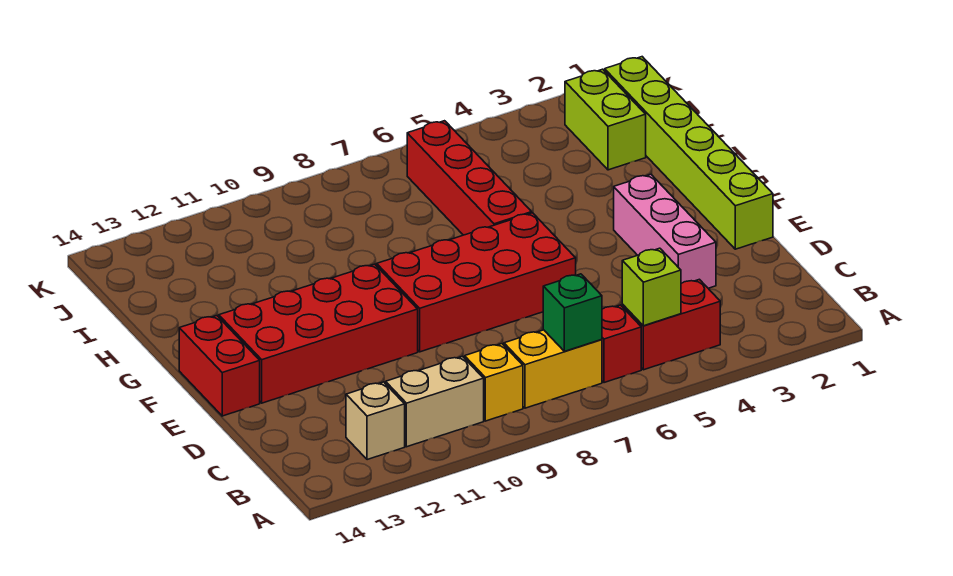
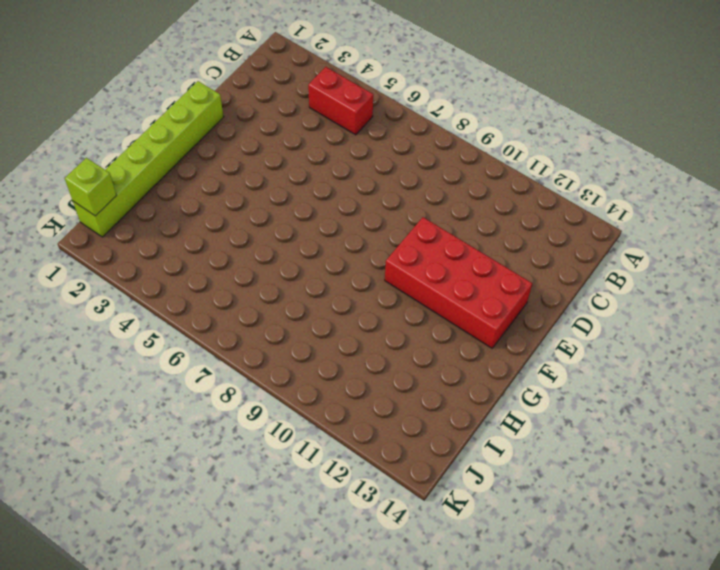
lime 1x1 brick [65,158,117,216] -> lime 1x1 brick moved to [622,248,681,326]
none -> red 1x1 brick [602,305,641,383]
none -> yellow 1x2 brick [504,330,602,408]
none -> yellow 1x1 brick [465,344,523,421]

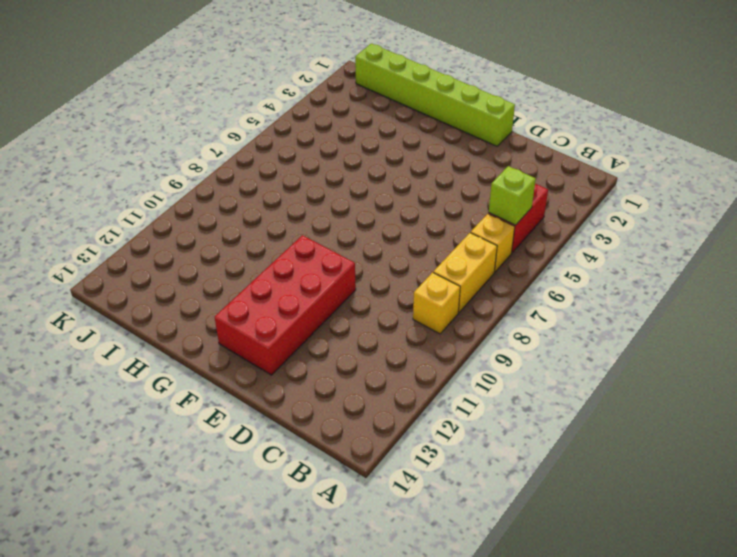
yellow 1x1 brick [471,214,515,272] -> red 1x1 brick [602,305,641,383]
none -> tan 1x2 brick [386,356,484,447]
none -> tan 1x1 brick [346,382,405,460]
none -> pink 1x3 brick [614,174,716,288]

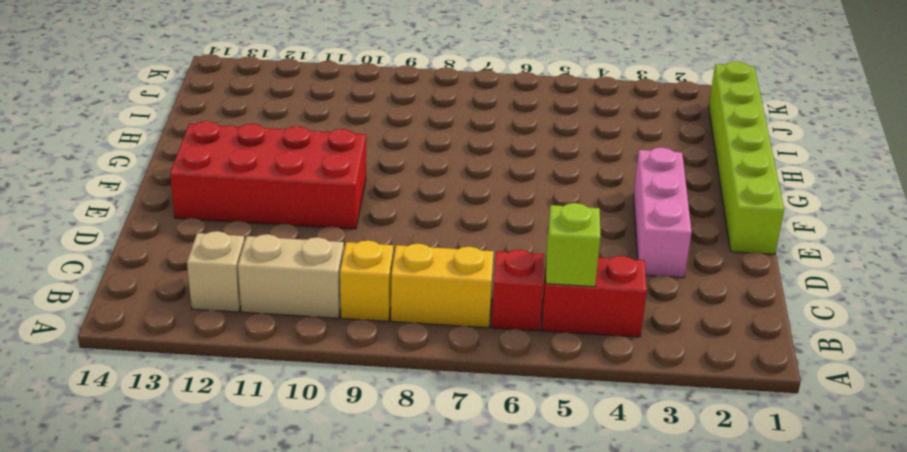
none -> red 2x4 brick [377,213,576,352]
none -> red 1x2 brick [179,316,260,416]
none -> red 1x4 brick [407,121,532,235]

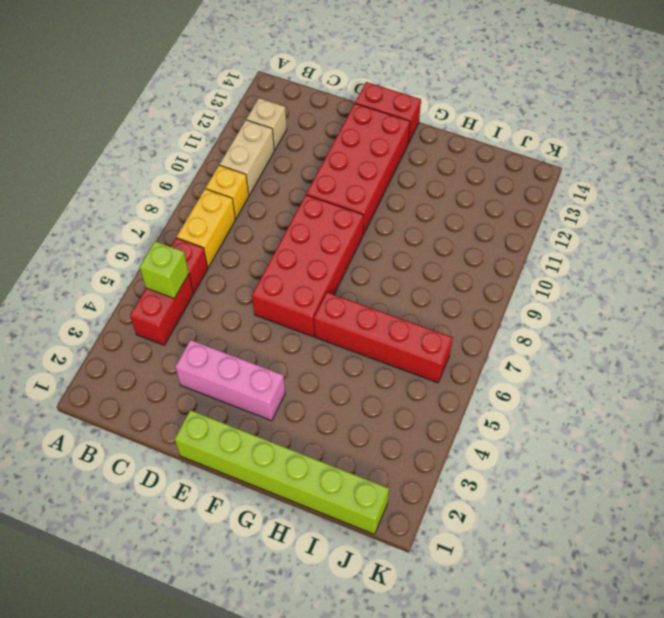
none -> lime 1x2 brick [565,69,646,170]
none -> green 1x1 brick [543,274,602,351]

